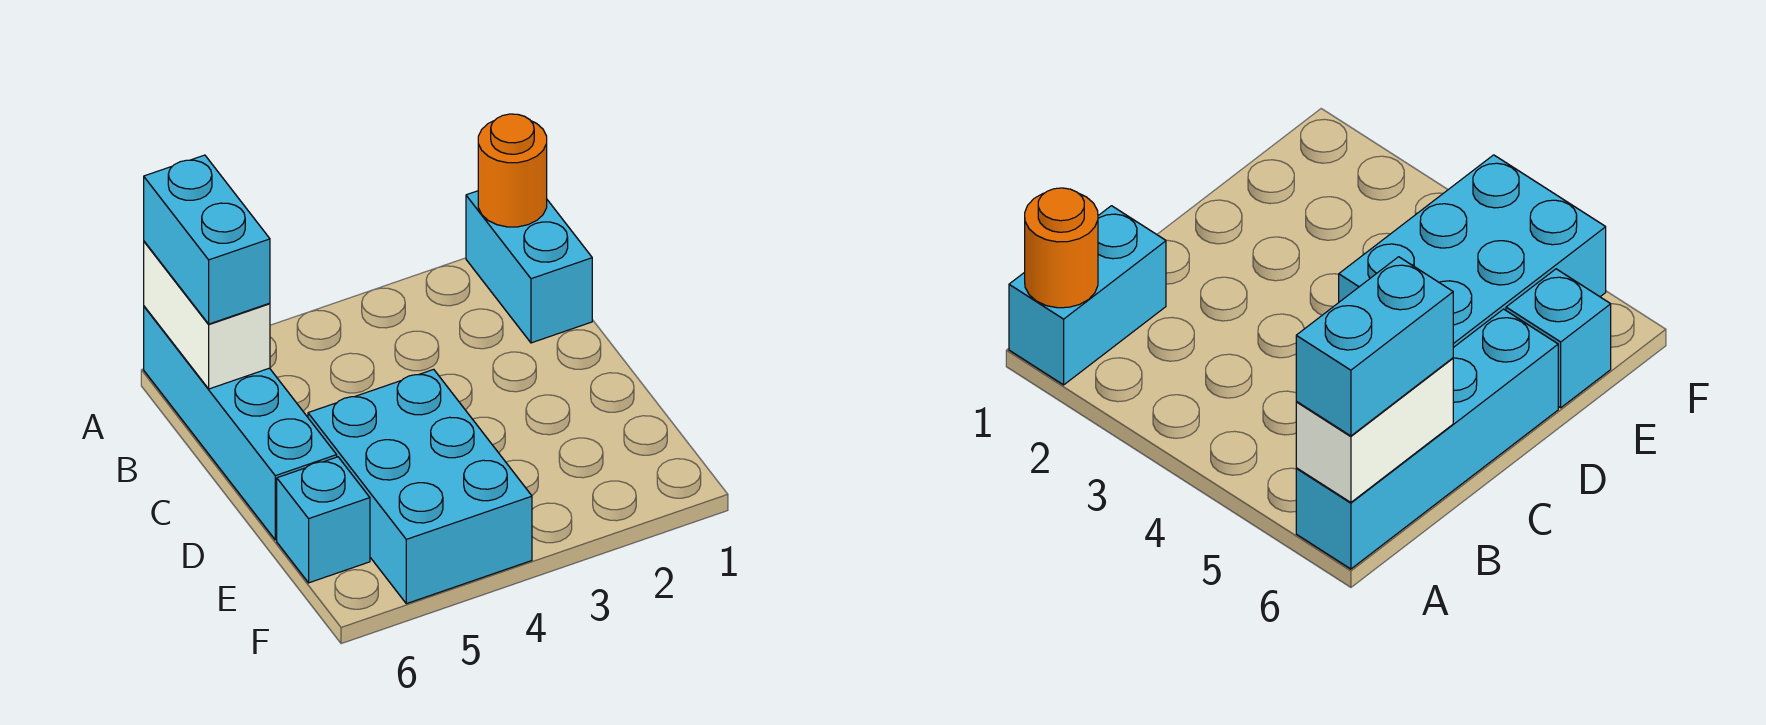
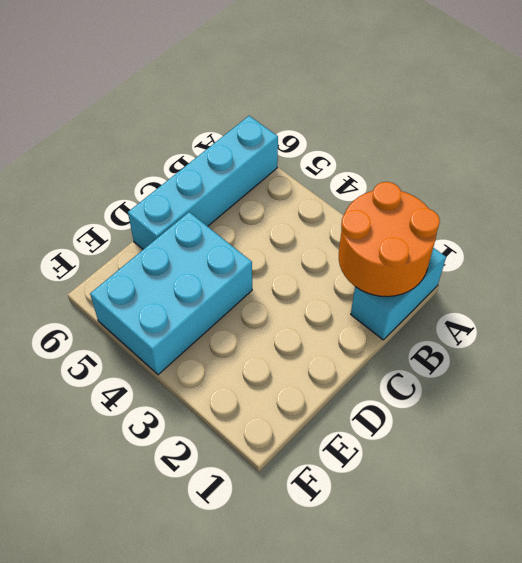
orange 2x2 round brick [339,182,440,297] -> orange 1x1 round brick [478,114,547,227]
none -> cyan 1x1 brick [277,457,370,583]
none -> white 1x2 brick [144,242,270,389]

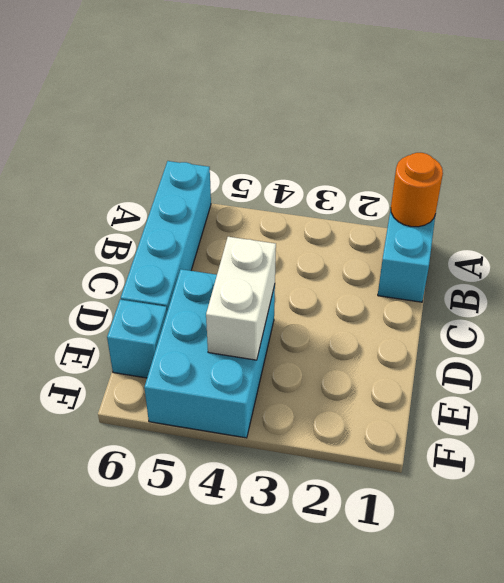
white 1x2 brick [206,237,276,360] -> white 1x2 brick moved to [144,242,270,389]
none -> cyan 1x2 brick [144,155,270,324]

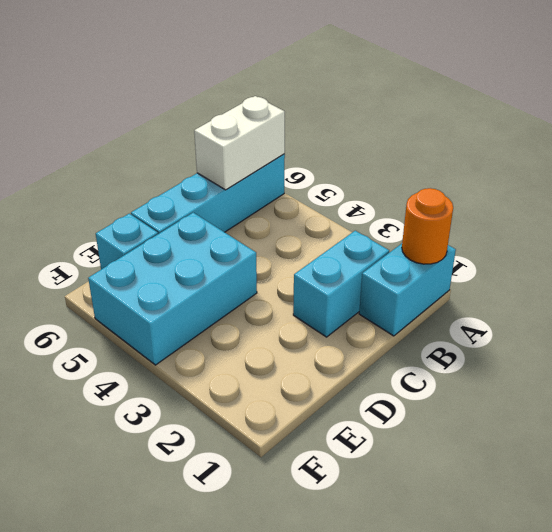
cyan 1x2 brick [293,231,389,337] -> cyan 1x2 brick moved to [144,155,270,324]

